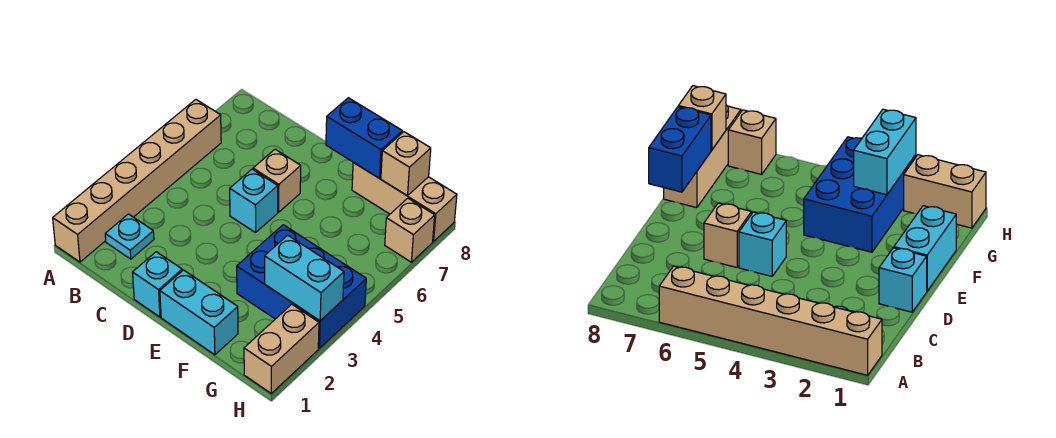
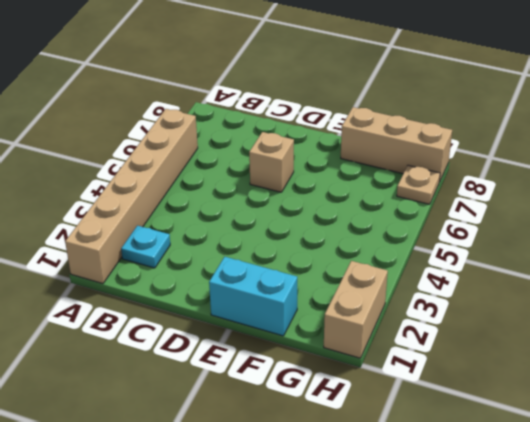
tan 1x1 plate [397,165,440,204] -> tan 1x1 brick [385,198,435,262]
none -> cyan 1x1 brick [133,252,182,317]
none -> cyan 1x1 brick [230,169,278,233]
none -> blue 2x3 brick [237,225,366,348]

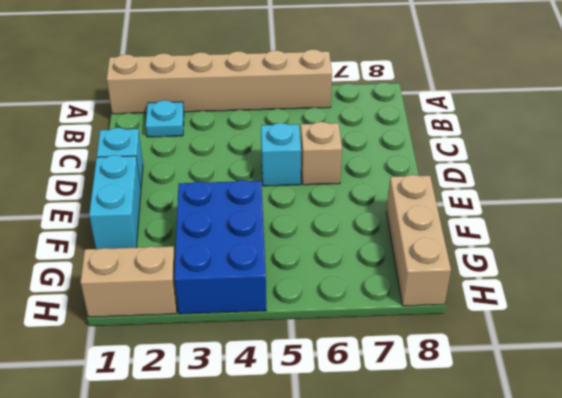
none -> tan 1x1 brick [385,198,435,262]
none -> blue 1x2 brick [326,98,402,178]
none -> cyan 1x2 brick [265,235,344,321]

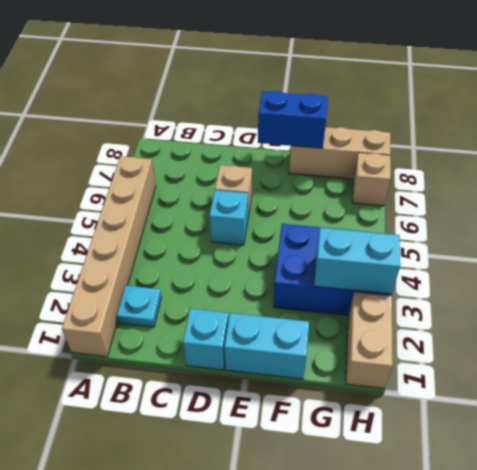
none -> tan 1x1 brick [381,132,431,196]

